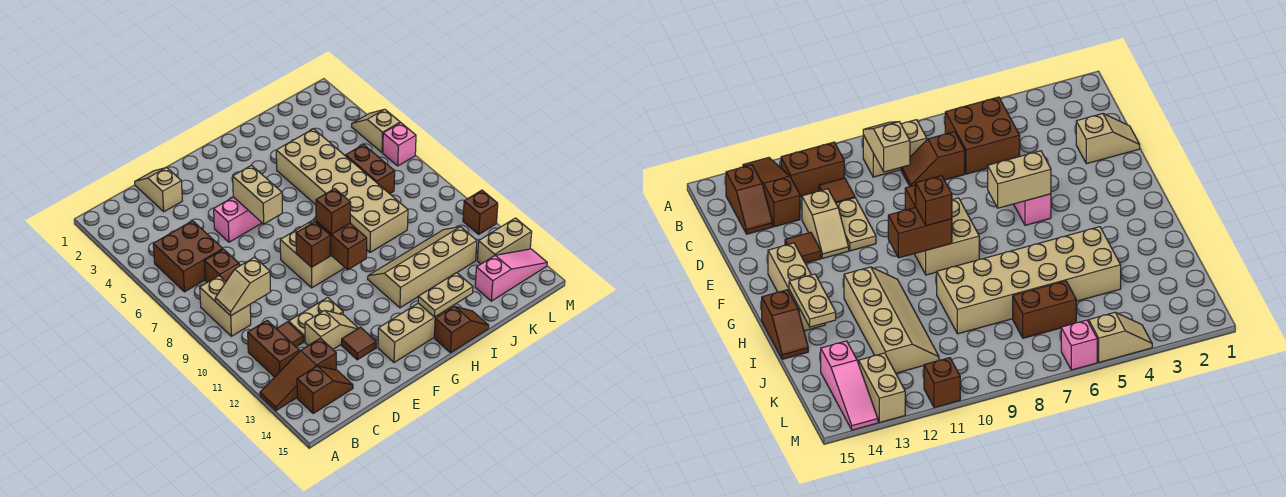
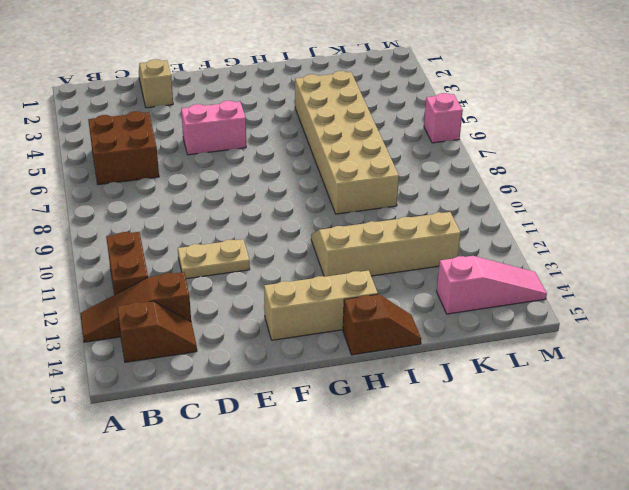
none -> tan 1x2 brick [200,276,251,336]
none -> brown 1x2 slope [204,249,240,282]
none -> brown 1x1 tile [276,322,303,347]

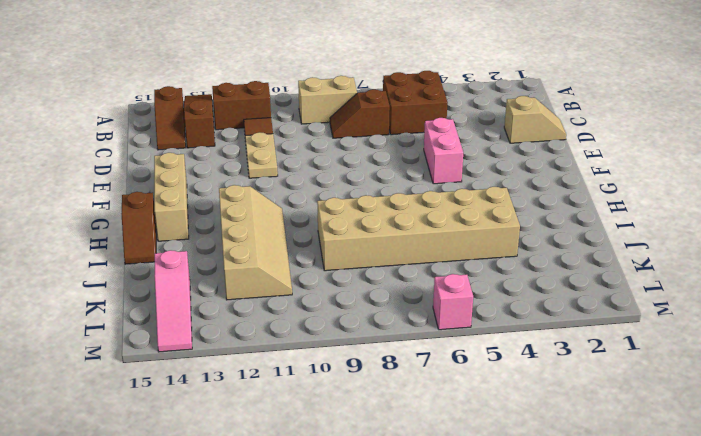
none -> tan 1x2 slope [305,310,358,349]
none -> brown 1x1 tile [341,327,376,360]
none -> tan 2x2 brick [280,219,345,288]

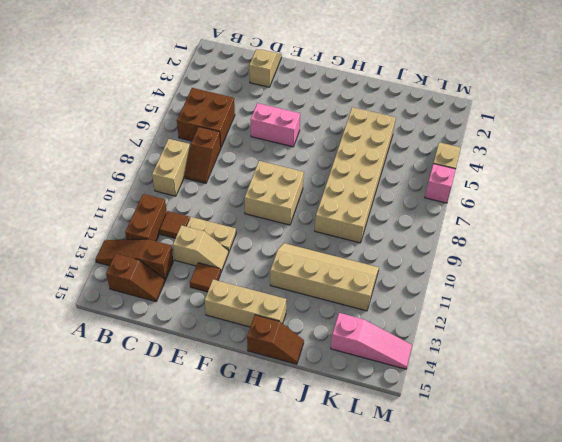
none -> brown 1x2 brick [346,145,395,194]
none -> tan 1x2 brick [477,218,532,264]
none -> brown 1x1 brick [463,190,498,234]

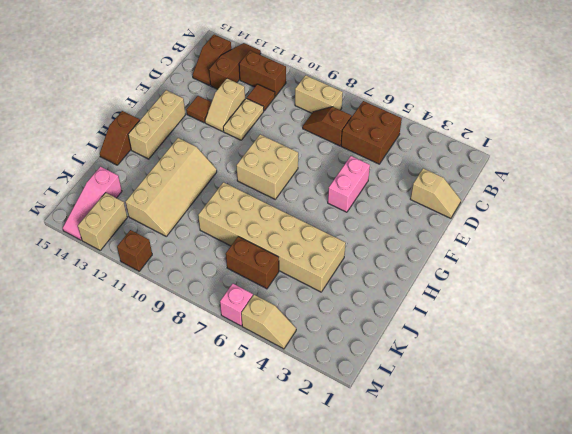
none -> tan 1x2 slope [215,257,271,316]
none -> tan 1x2 brick [233,165,282,224]
none -> brown 1x1 brick [296,222,331,267]

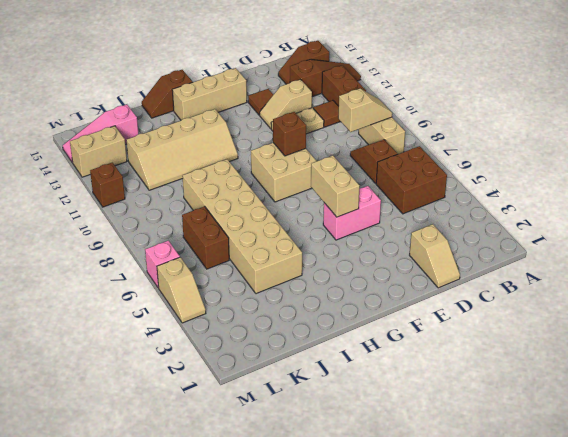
none -> brown 1x2 brick [316,221,367,270]
none -> tan 1x2 plate [418,273,473,317]
none -> brown 1x1 brick [316,189,351,234]

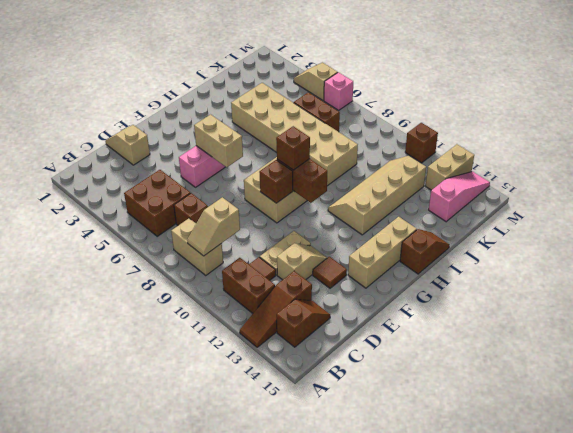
none -> tan 1x2 plate [418,273,473,317]

